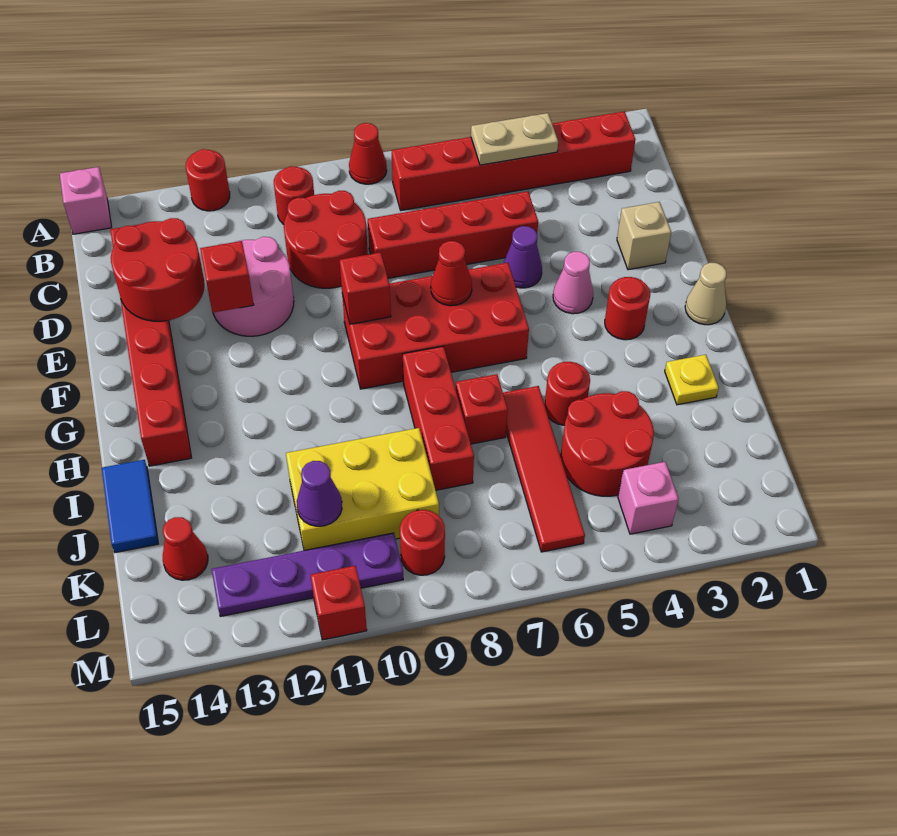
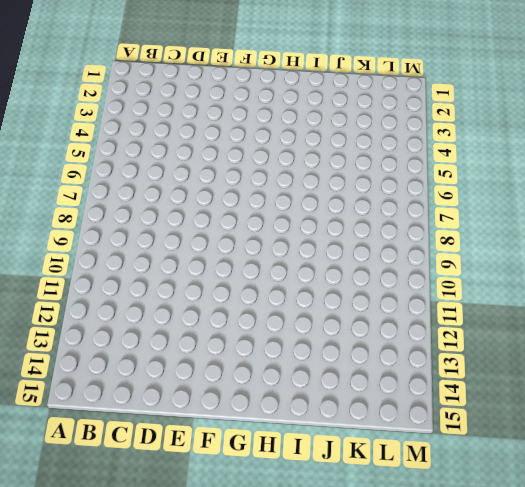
none -> red 1x1 cone [349,123,387,184]
none -> red 1x1 round brick [186,149,230,211]
none -> pink 1x1 brick [60,167,112,234]
none -> red 1x6 brick [392,111,635,211]

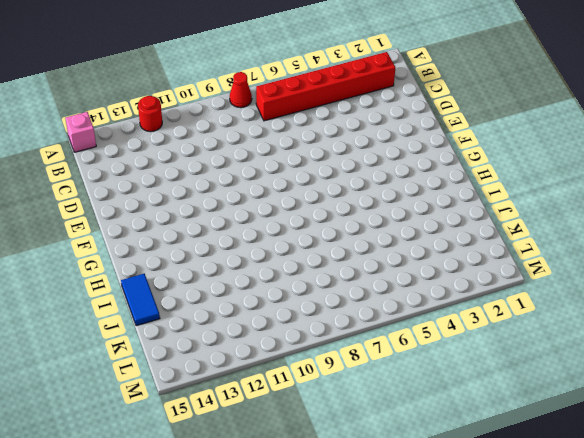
none -> red 1x1 round brick [274,166,314,224]
none -> red 2x2 round brick [284,191,368,288]
none -> red 1x6 brick [110,225,191,466]
none -> red 1x4 brick [368,191,538,278]

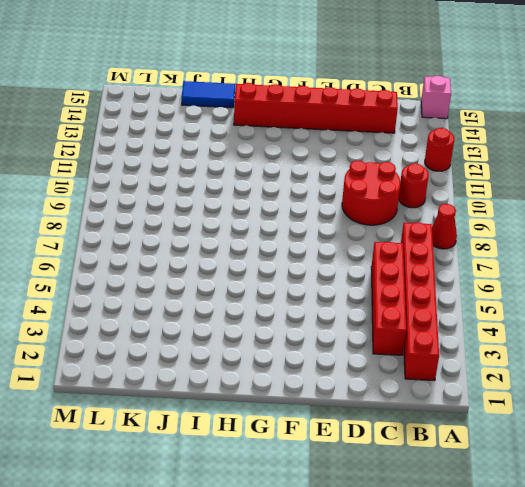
red 1x4 brick [371,242,406,355] -> red 1x4 brick moved to [368,191,538,278]
none -> pink 2x2 round brick [213,237,294,336]
none -> tan 1x1 brick [617,202,671,270]
none -> purple 1x1 cone [504,226,542,288]
none -> pink 1x1 cone [553,252,593,314]

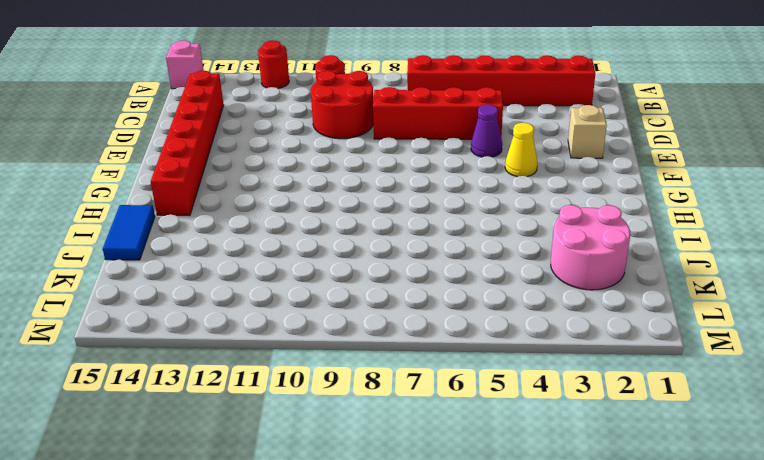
yellow 1x1 cone [505,123,538,177] -> pink 1x1 cone [553,252,593,314]
pink 2x2 round brick [551,205,631,290] -> pink 2x2 round brick moved to [213,237,294,336]
none -> red 1x1 cone [349,123,387,184]
none -> red 2x4 brick [342,263,529,389]
none -> tan 1x1 cone [685,263,727,325]
none -> red 1x1 round brick [605,277,650,340]

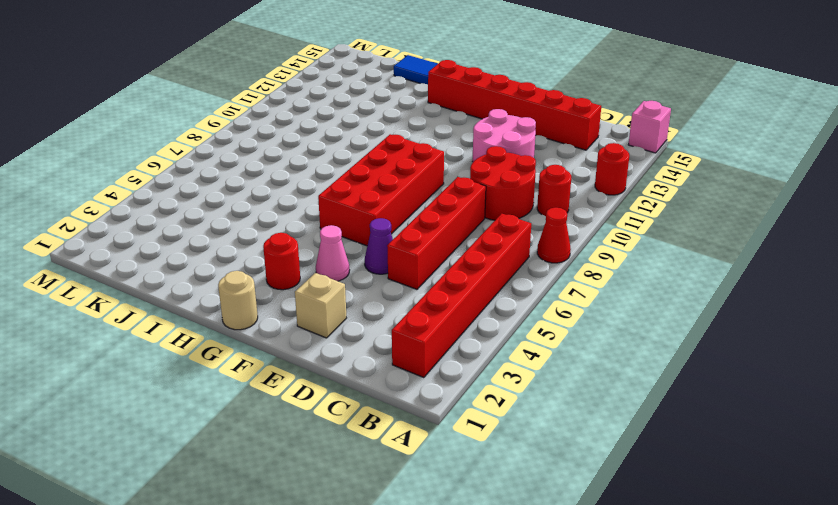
tan 1x1 round brick [218,271,258,330] -> tan 1x1 cone [685,263,727,325]
none -> red 1x3 brick [402,346,474,490]
none -> yellow 1x1 plate [665,355,719,405]
none -> red 1x1 round brick [545,362,590,425]
none -> red 1x4 tile [503,386,585,552]

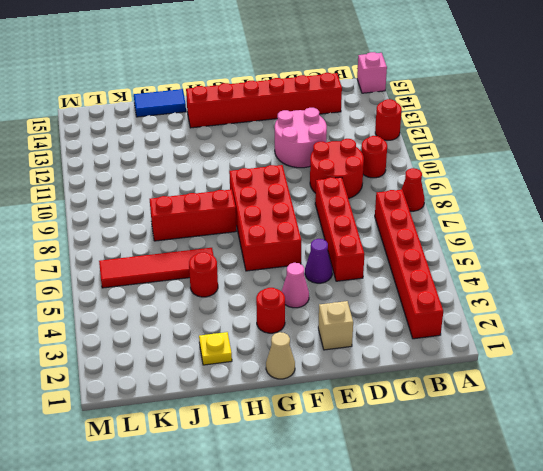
none -> red 1x1 brick [456,374,508,444]
none -> red 2x2 round brick [561,391,654,496]
none -> yellow 2x3 brick [286,428,439,550]
none -> red 1x1 cone [163,517,208,580]

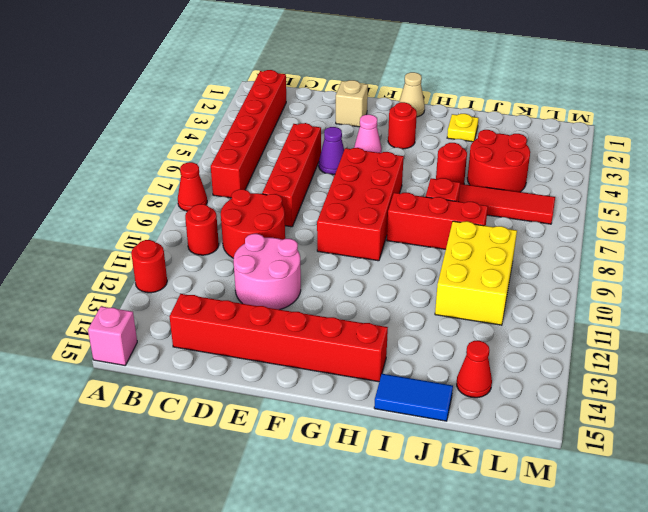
none -> pink 1x1 brick [618,462,679,534]
none -> red 1x1 round brick [400,510,445,575]
none -> purple 1x4 plate [212,533,403,616]
none -> red 1x1 brick [311,566,367,640]

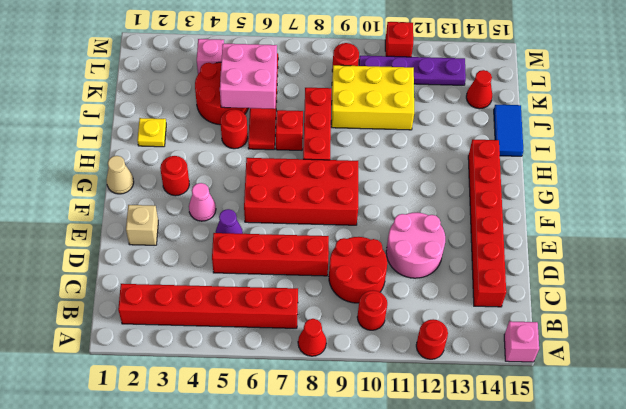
pink 2x2 brick [220,44,277,109] -> none
none -> tan 1x2 plate [471,113,558,165]
none -> red 2x2 round brick [111,218,205,321]
none -> red 1x1 brick [200,241,254,313]
none -> red 1x1 cone [431,241,472,306]

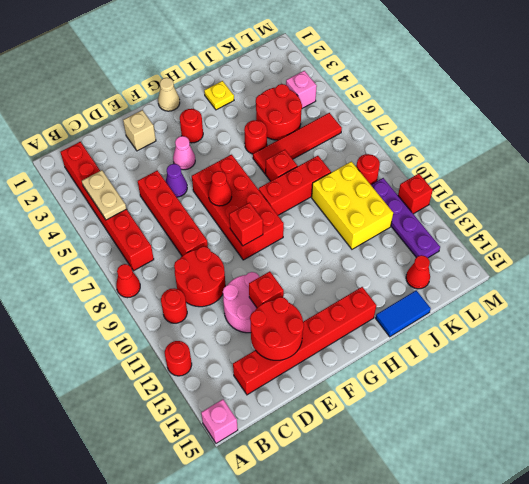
none -> purple 1x1 cone [297,461,342,526]

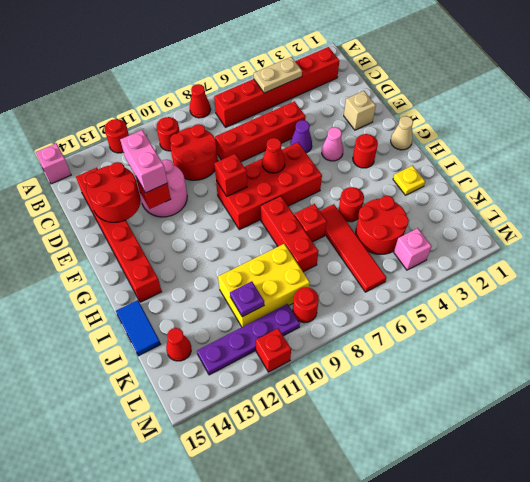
pink 1x2 brick [120,130,167,193] -> none
purple 1x1 plate [230,281,264,317] -> purple 1x1 cone [297,461,342,526]

